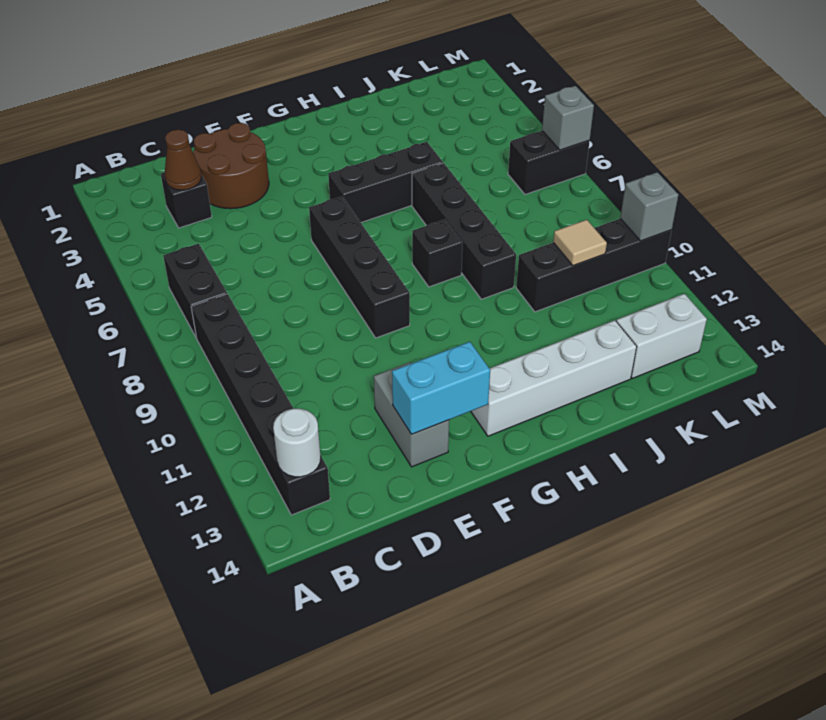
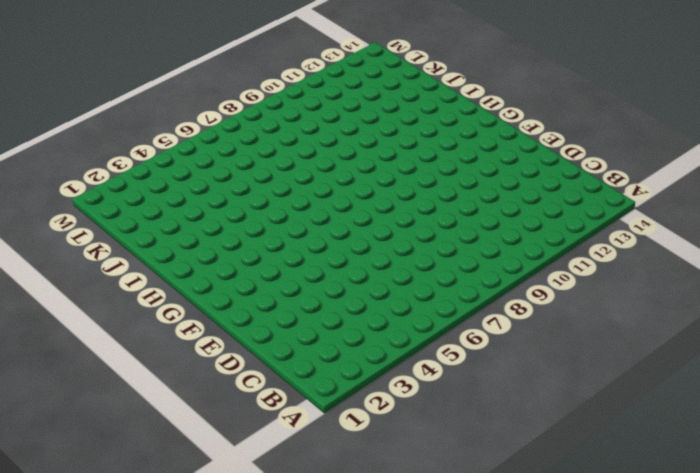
none -> black 1x2 brick [163,244,227,338]
none -> black 1x6 brick [191,294,330,515]
none -> black 1x1 brick [161,172,212,228]

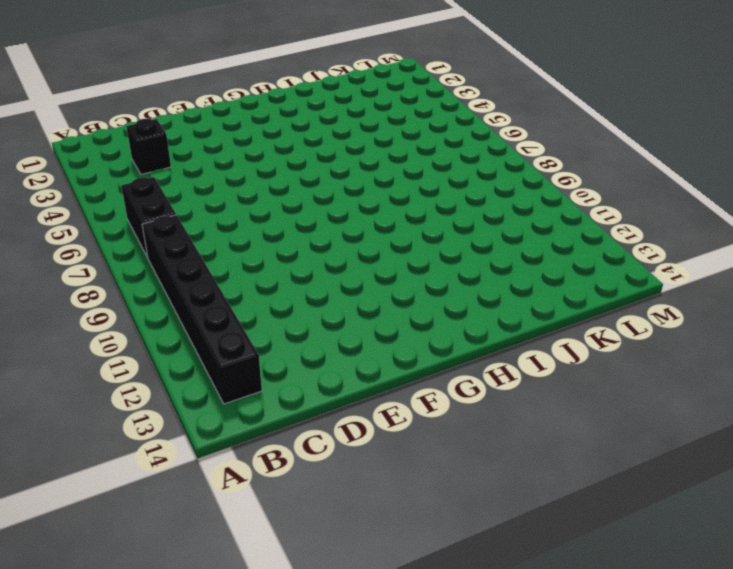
none -> brown 2x2 round brick [193,123,269,209]
none -> grey 1x2 brick [374,362,449,467]
none -> black 1x4 brick [309,197,410,338]

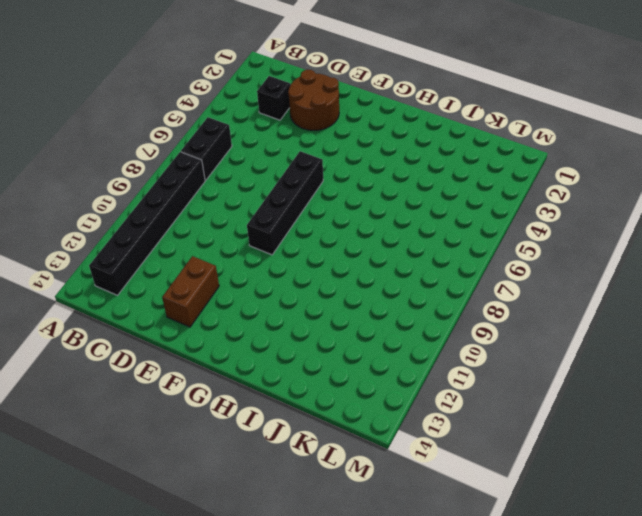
brown 1x2 brick [162,256,219,327] -> grey 1x2 brick [374,362,449,467]
none -> black 1x3 brick [328,142,443,222]
none -> white 1x4 brick [471,320,637,436]
none -> black 1x1 brick [412,220,463,287]

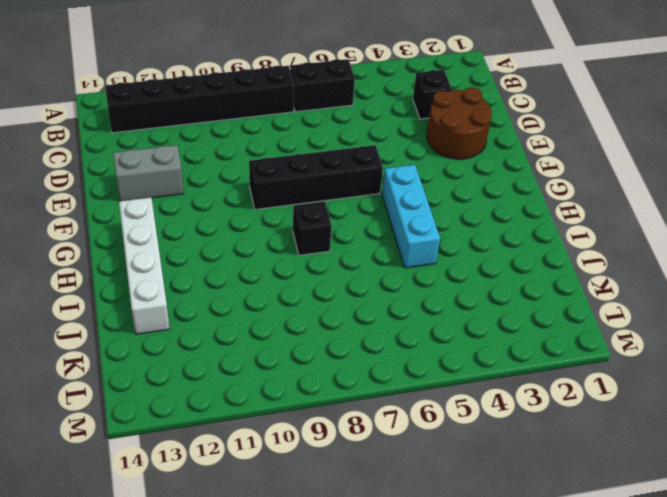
cyan 1x3 brick [382,165,440,268] -> black 1x3 brick [328,142,443,222]
none -> black 1x4 brick [412,163,516,299]
none -> black 1x4 brick [516,219,672,312]
none -> white 1x2 brick [616,294,707,378]

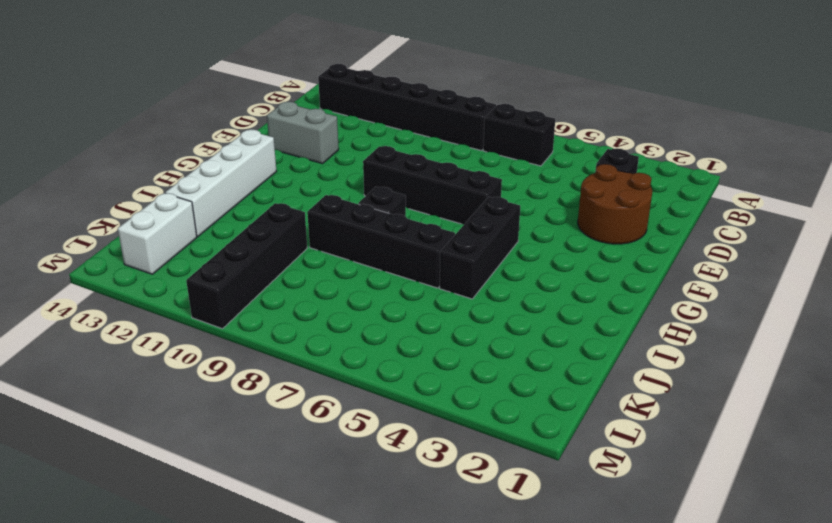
none -> black 1x2 brick [508,131,590,194]
none -> white 1x1 round brick [273,409,321,477]
none -> brown 1x1 cone [165,130,202,190]

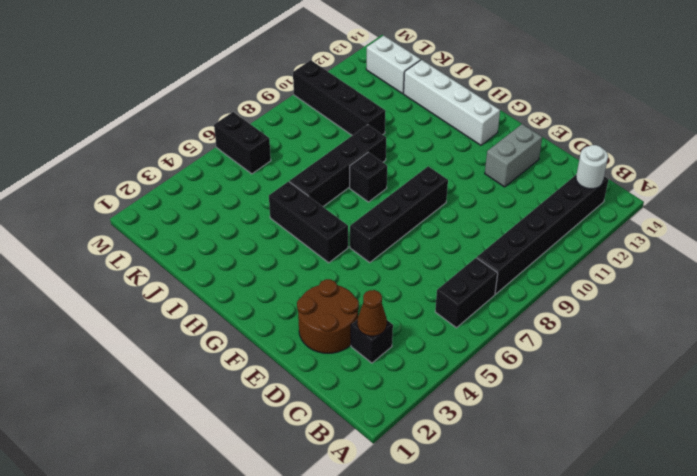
none -> cyan 1x2 brick [392,342,490,434]
none -> tan 1x1 tile [553,220,607,266]
none -> grey 1x1 brick [542,86,594,150]

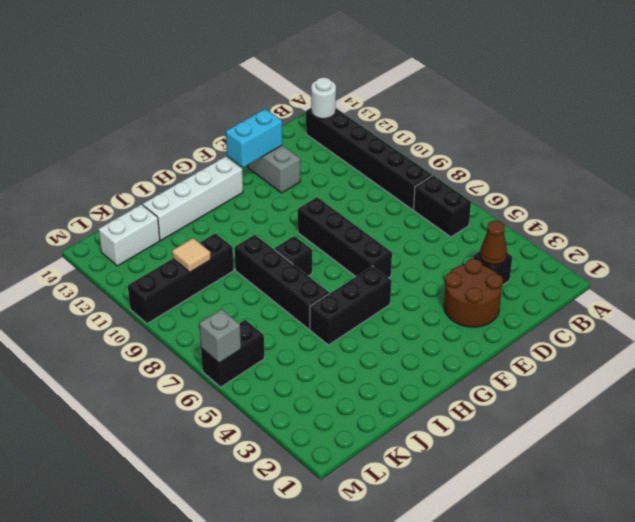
none -> grey 1x1 brick [620,172,678,241]

